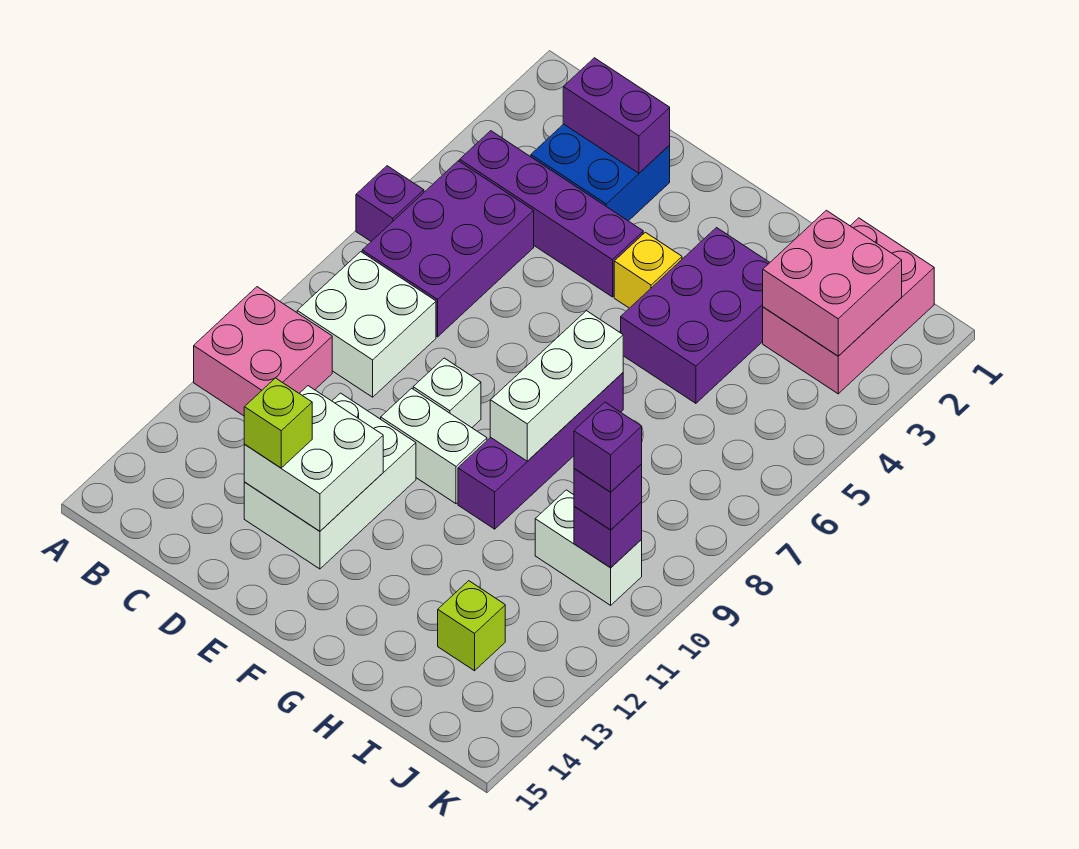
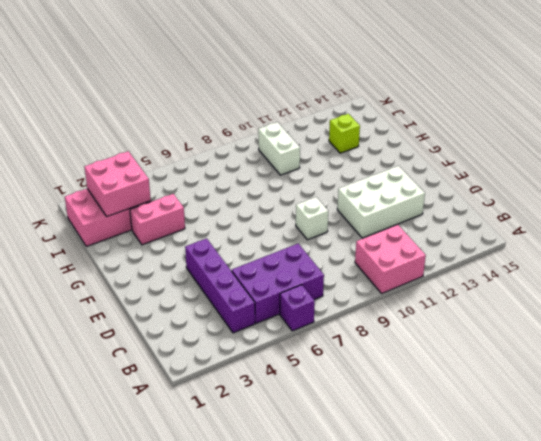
pink 1x2 brick [130,194,185,245] -> purple 2x3 brick [621,228,770,403]
none -> white 2x2 brick [297,252,436,397]
none -> blue 2x2 brick [531,124,670,221]
none -> white 1x2 brick [381,388,487,504]

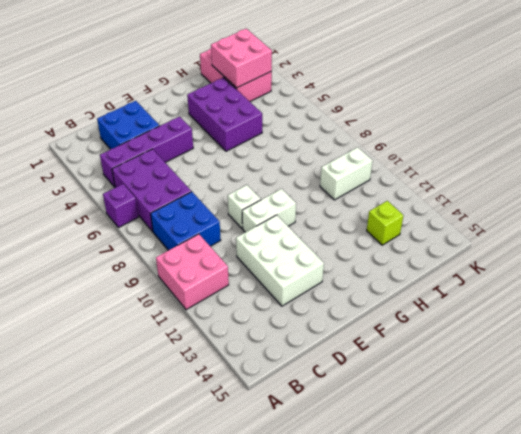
blue 2x2 brick [151,192,221,250] -> white 2x2 brick [297,252,436,397]
none -> yellow 1x1 brick [614,232,682,308]
none -> purple 1x4 brick [458,373,623,529]
none -> purple 1x2 brick [563,58,670,173]

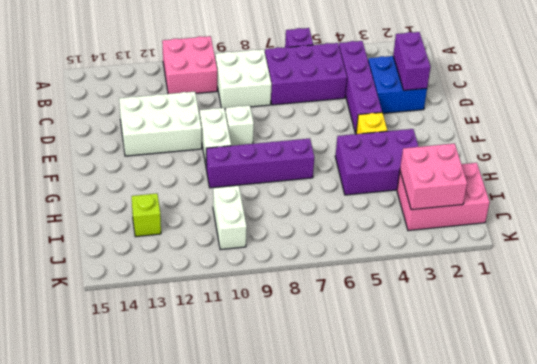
none -> white 2x2 brick [244,386,383,531]
none -> white 1x3 brick [490,311,623,461]
none -> purple 1x1 brick [574,502,642,568]

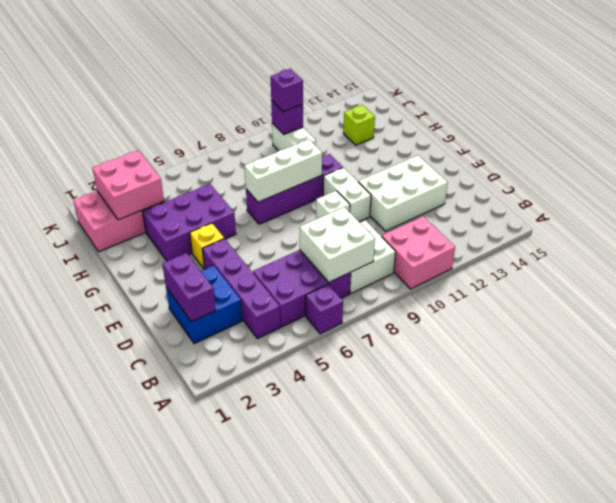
white 2x2 brick [300,207,375,282] -> white 2x2 brick moved to [244,386,383,531]
none -> lime 1x1 brick [244,378,312,468]
none -> purple 1x1 brick [574,402,642,492]

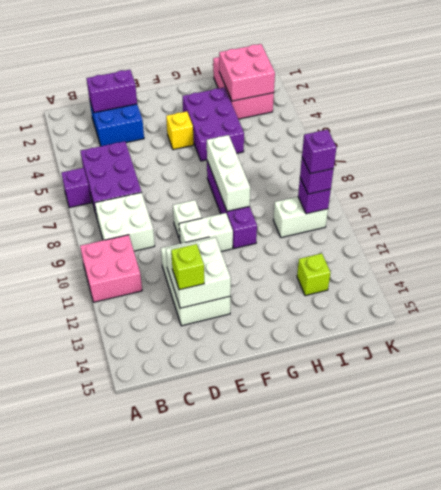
none -> purple 1x4 brick [460,131,643,297]

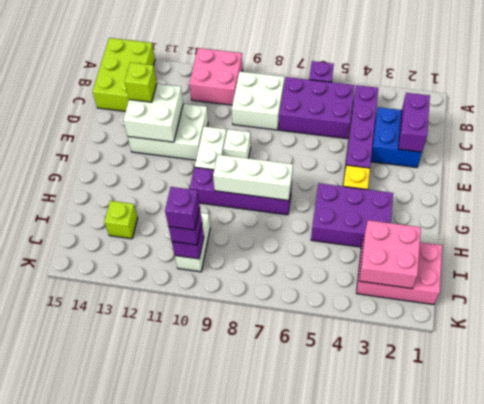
lime 2x3 brick [92,38,155,111] -> none

